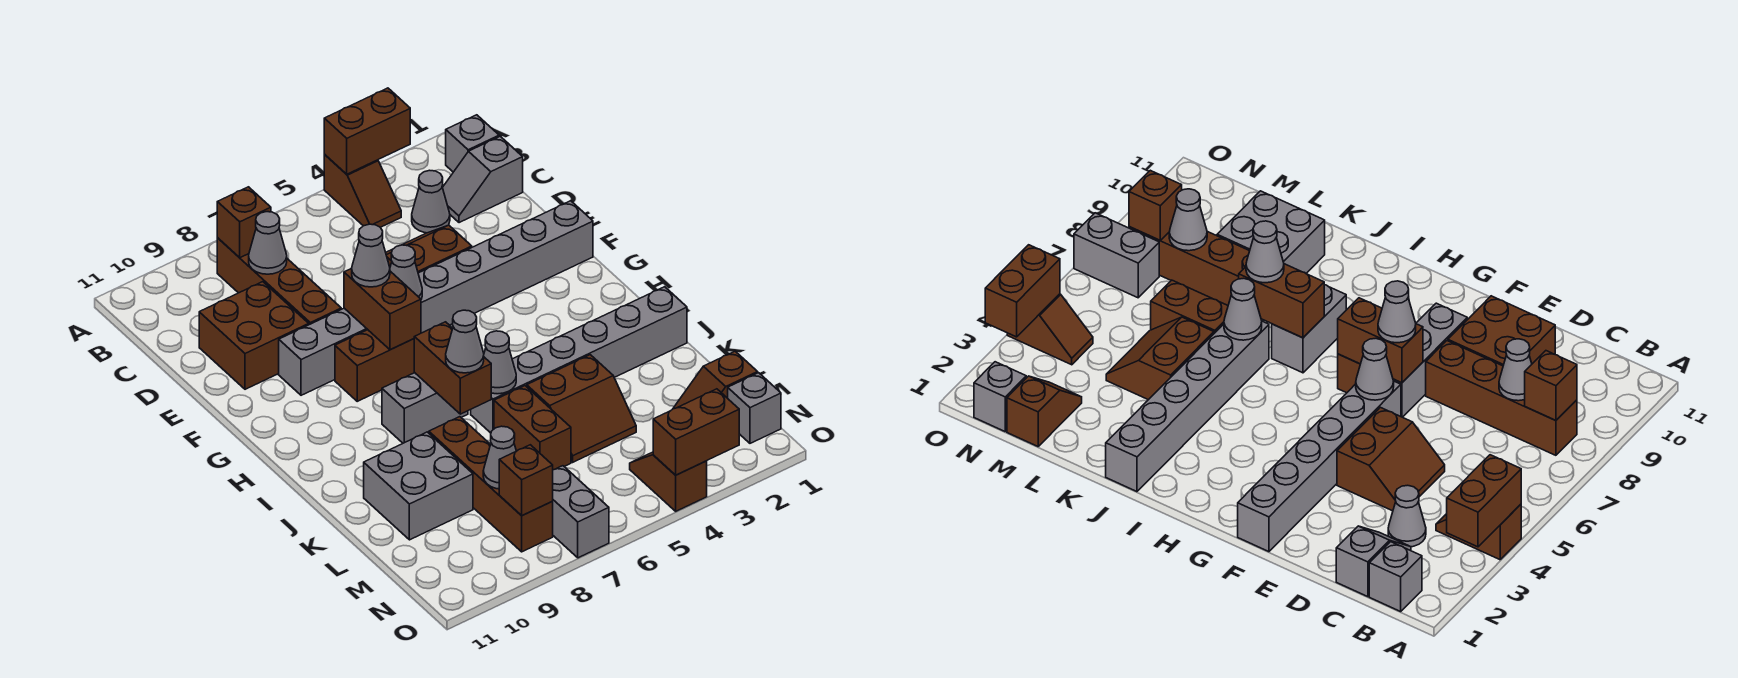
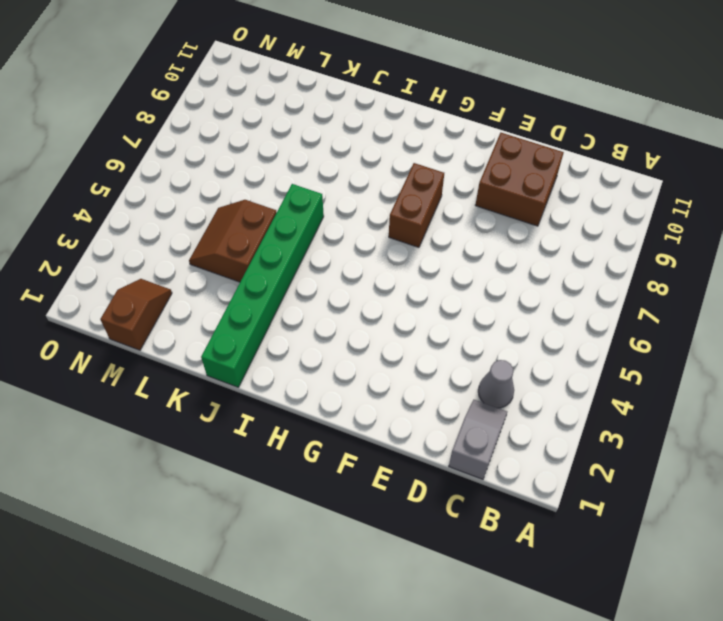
green 1x6 brick [201,184,324,387] -> grey 1x6 brick [471,287,687,433]
none -> brown 1x2 slope [324,155,401,227]
none -> grey 1x1 brick [446,115,499,172]
none -> brown 1x4 brick [217,238,341,325]
none -> brown 2x2 slope [386,225,472,273]

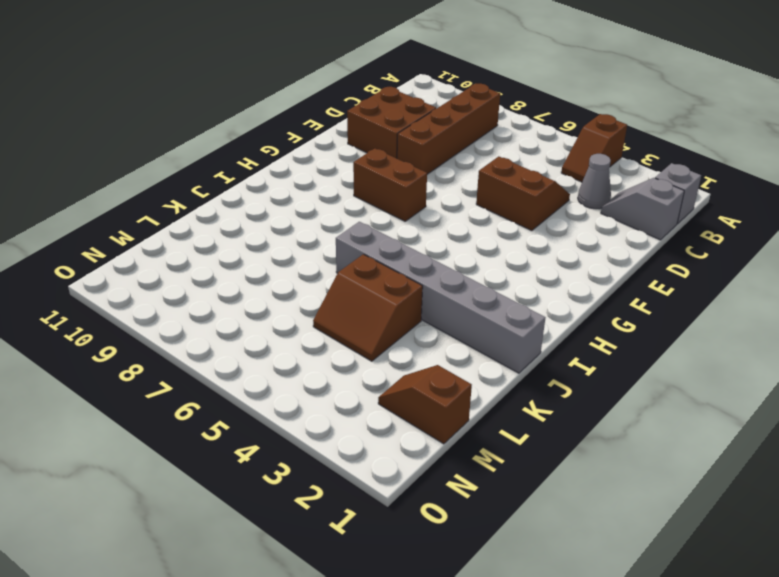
none -> grey 1x6 brick [418,201,593,333]
none -> grey 1x3 brick [279,308,368,395]
none -> grey 1x2 brick [382,373,468,443]
none -> brown 1x2 brick [494,386,571,470]

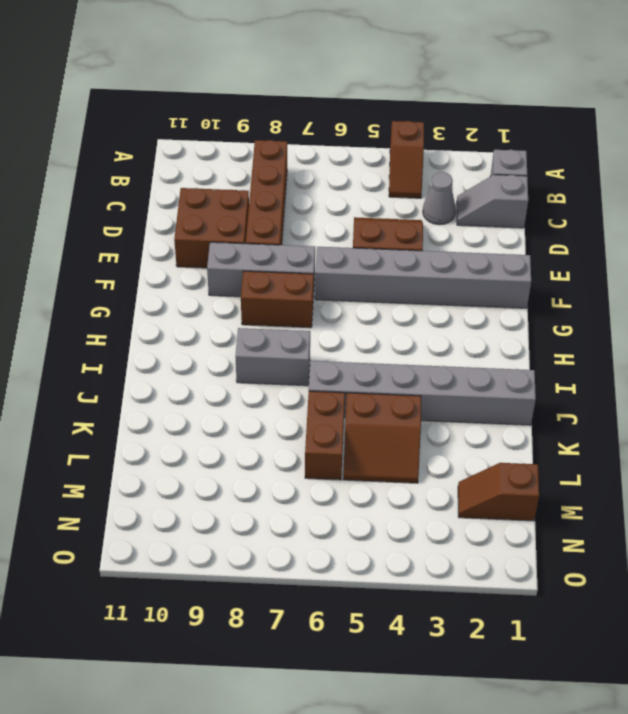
none -> brown 1x4 brick [429,417,553,552]
none -> grey 2x2 brick [364,432,473,540]
none -> grey 1x1 brick [728,373,781,443]
none -> brown 1x2 slope [630,452,707,511]

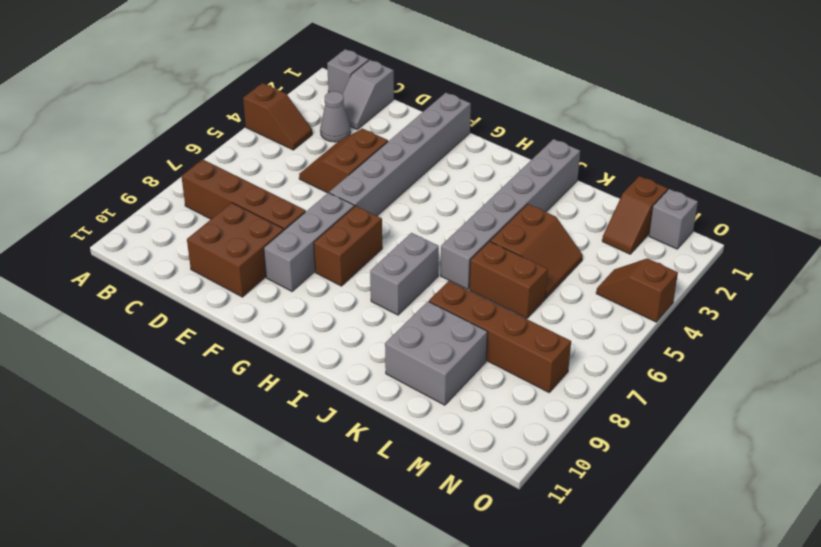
none -> grey 1x2 brick [552,466,609,558]
none -> brown 1x2 brick [324,88,410,174]
none -> brown 1x1 brick [217,187,271,258]
none -> grey 1x1 cone [249,212,287,274]

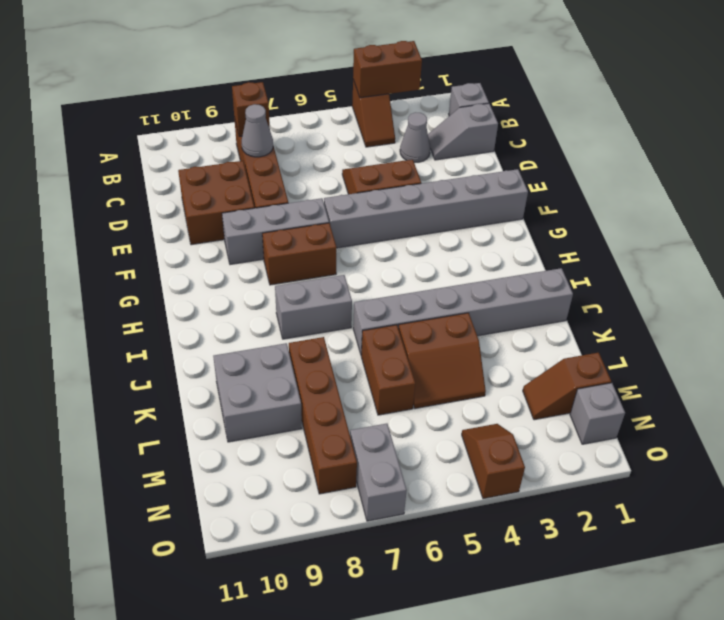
none -> grey 1x1 cone [390,245,422,299]
none -> brown 1x2 brick [344,268,421,350]
none -> brown 1x2 brick [414,322,491,414]
none -> grey 1x1 cone [484,331,516,394]

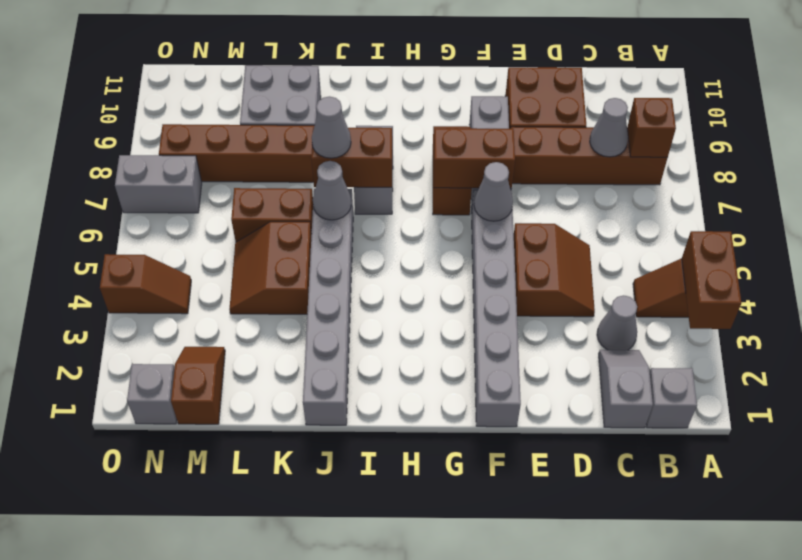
none -> grey 1x1 cone [483,426,516,489]
none -> brown 1x1 brick [499,445,553,516]
none -> brown 1x2 brick [653,389,739,475]
none -> grey 1x1 cone [352,224,390,287]

